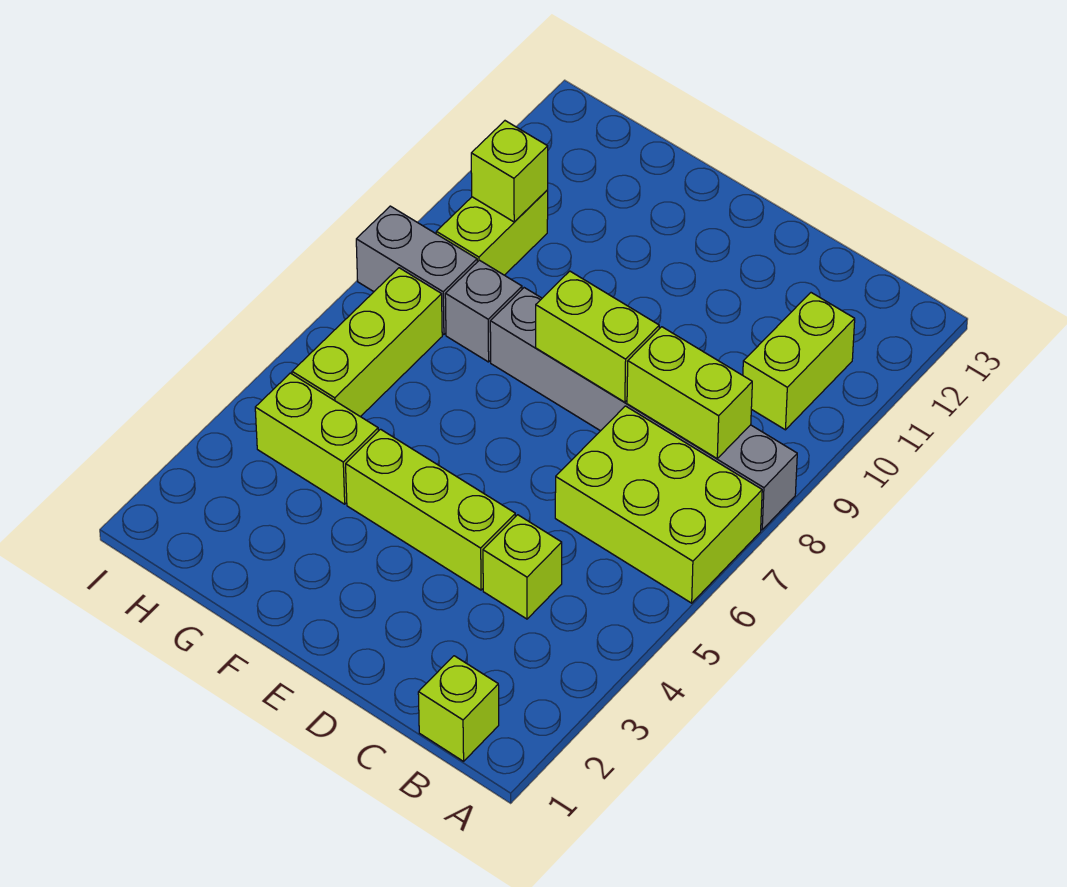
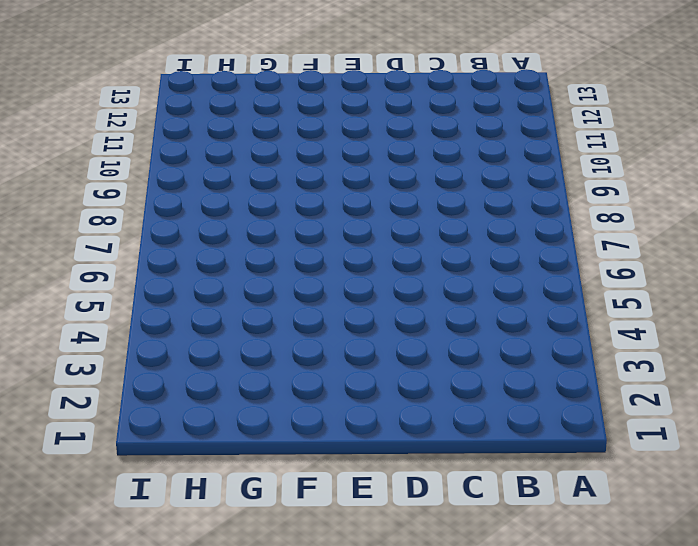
none -> lime 2x3 brick [555,406,762,603]
none -> grey 1x6 brick [490,288,797,530]
none -> lime 1x1 brick [418,656,499,761]

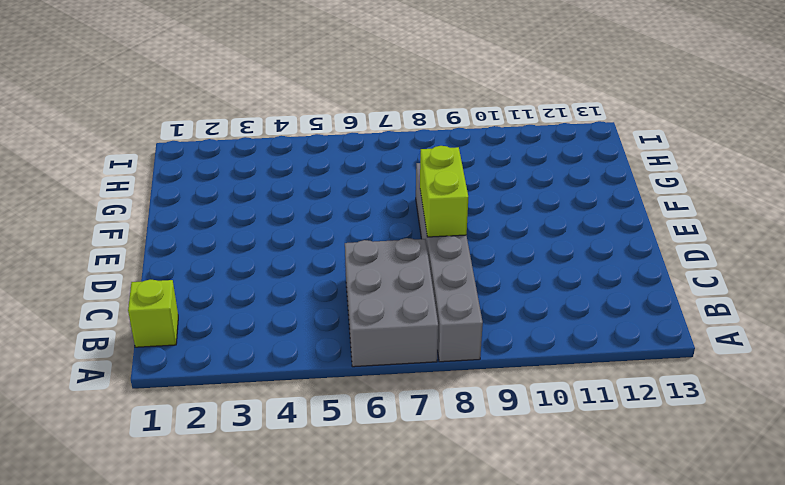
grey 2x3 brick [345,238,438,367] -> lime 2x3 brick [555,406,762,603]
none -> lime 1x2 brick [743,293,855,430]
none -> lime 1x1 brick [483,515,562,619]
none -> lime 1x3 brick [346,429,515,590]

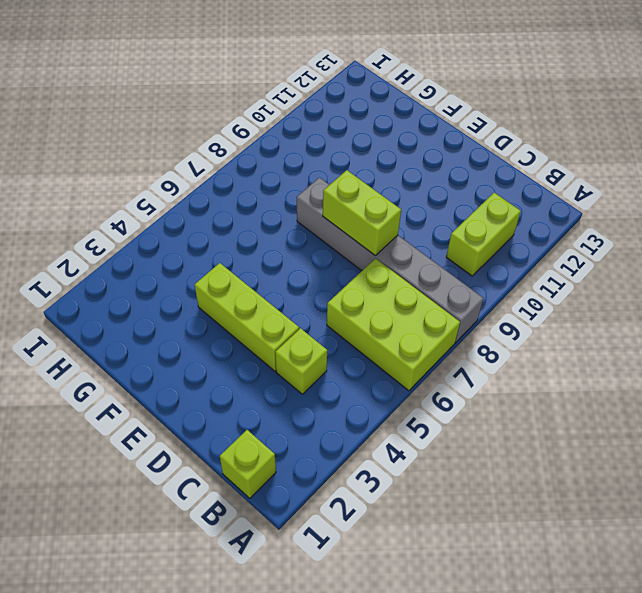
none -> lime 1x2 brick [255,373,378,504]
none -> grey 1x1 brick [445,260,522,362]
none -> lime 1x3 brick [292,268,442,417]

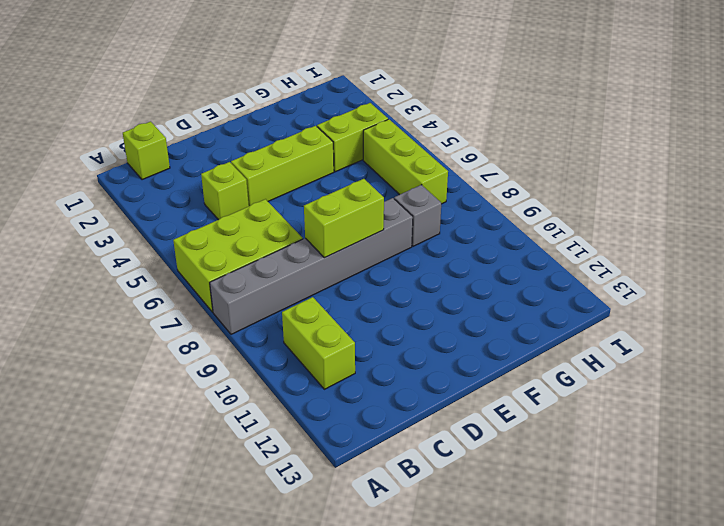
none -> grey 1x2 brick [356,206,477,335]
none -> lime 1x2 brick [436,190,548,275]
none -> lime 1x2 brick [627,327,752,458]

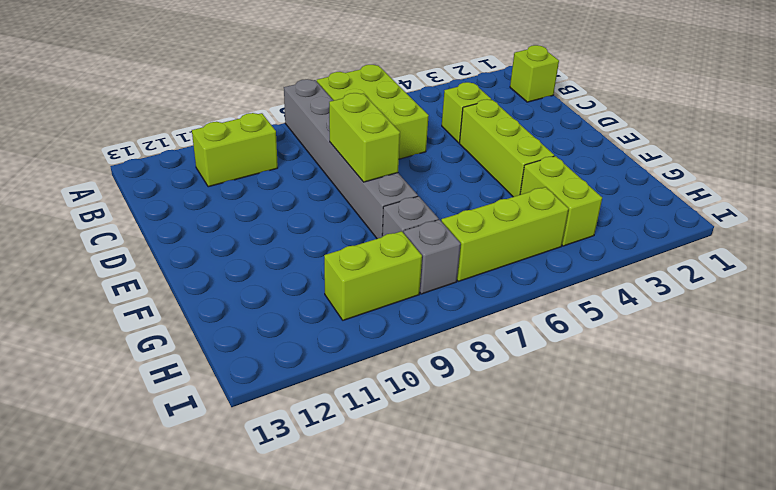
grey 1x1 brick [404,220,461,294] -> grey 1x2 brick [356,206,477,335]
none -> lime 1x2 brick [627,327,752,458]
none -> lime 1x1 brick [471,121,548,222]

